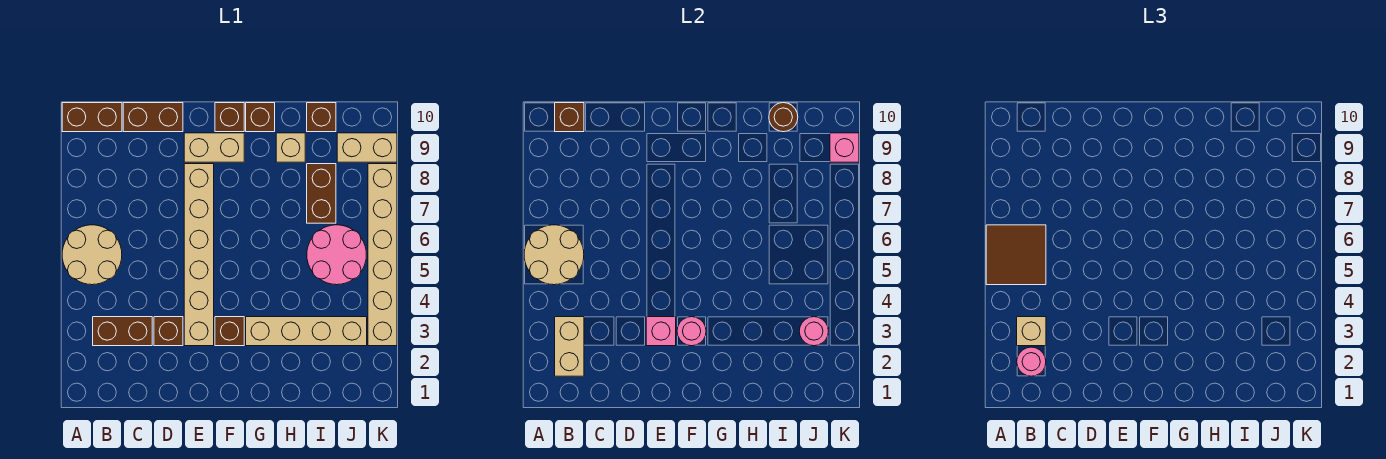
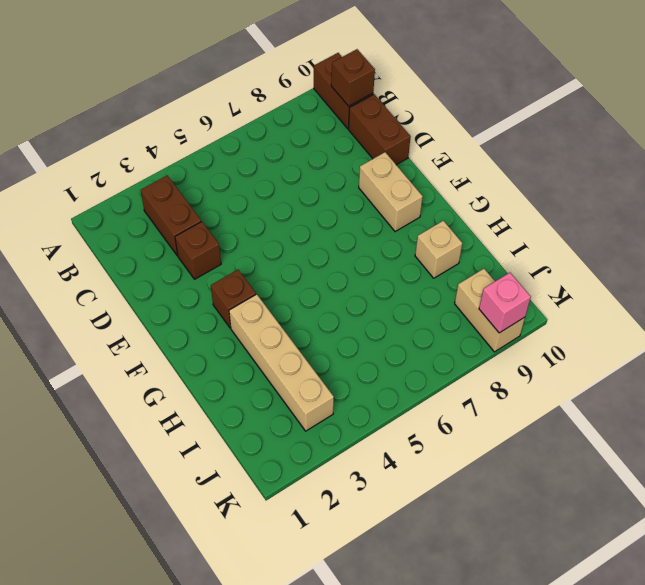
none -> tan 2x2 round brick [62,225,122,285]
none -> tan 1x6 brick [184,164,214,346]
none -> brown 1x1 brick [215,103,244,132]

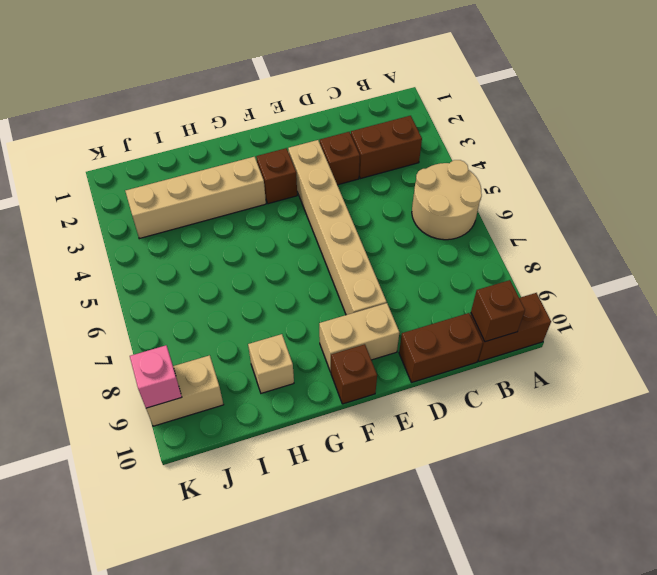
none -> brown 1x1 brick [246,103,275,132]
none -> pink 2x2 round brick [307,225,366,285]
none -> brown 1x2 brick [307,164,336,223]

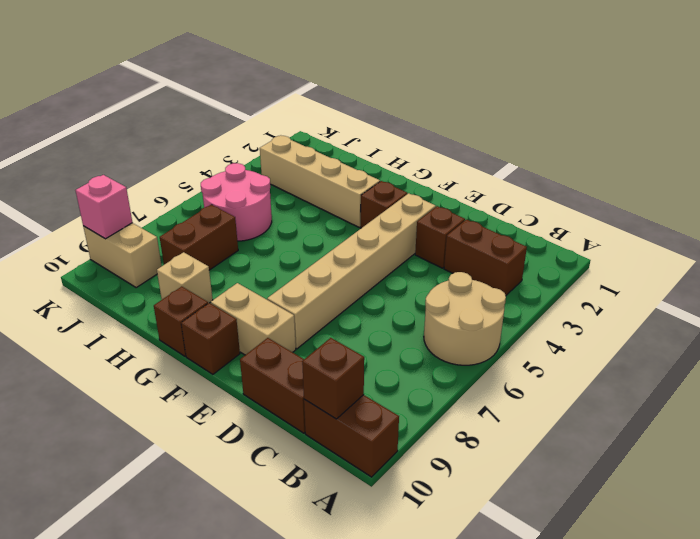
none -> brown 1x1 brick [307,103,336,132]
none -> tan 1x6 brick [368,164,397,346]
none -> tan 2x2 round brick [524,225,584,285]

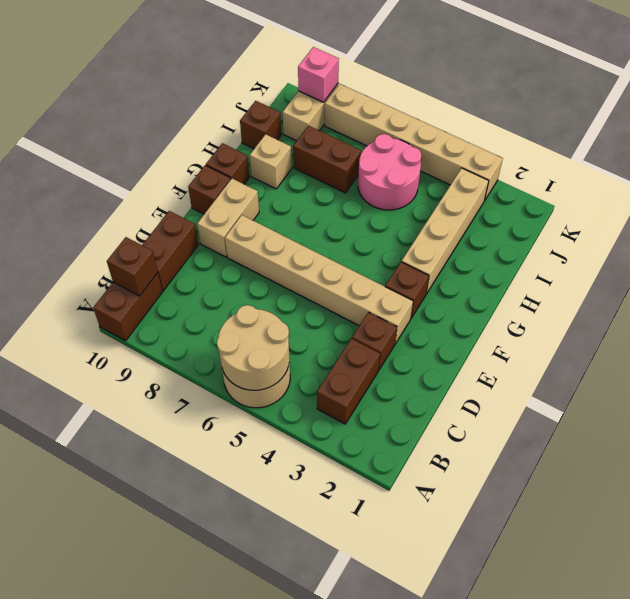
none -> tan 1x2 brick [555,317,584,376]
none -> pink 1x1 brick [646,317,676,346]
none -> pink 1x1 round brick [677,317,706,346]

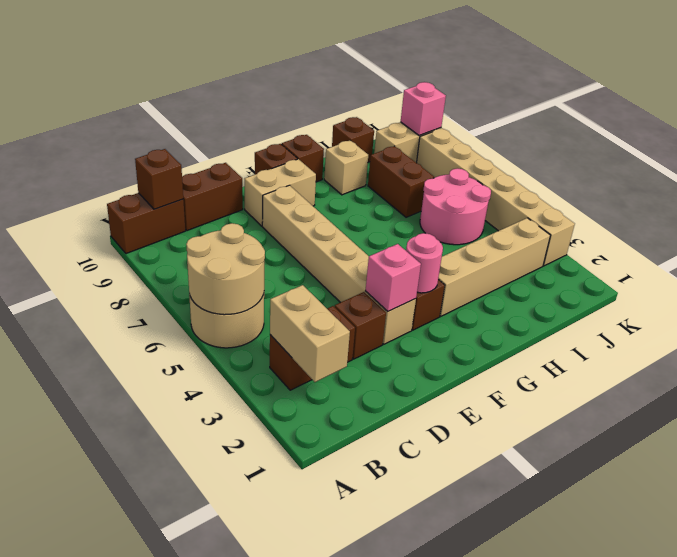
none -> brown 1x1 round brick [769,103,798,132]
none -> pink 1x1 round brick [799,317,828,346]
none -> brown 2x2 tile [986,225,1046,285]

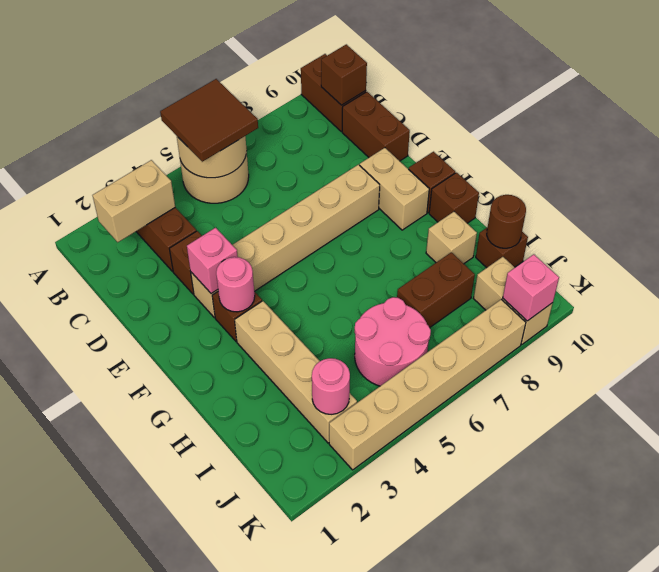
none -> pink 1x1 round brick [1017,347,1046,376]
none -> tan 1x1 brick [1017,317,1046,346]

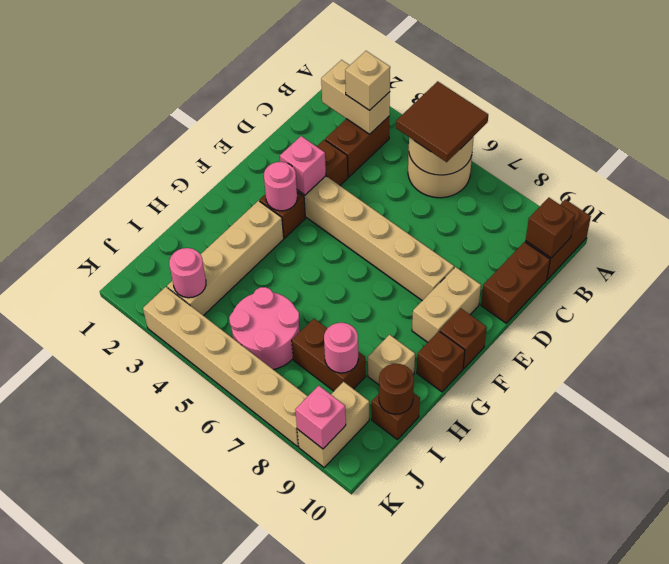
pink 1x1 round brick [324,323,358,373] -> pink 1x1 round brick moved to [1017,347,1046,376]

